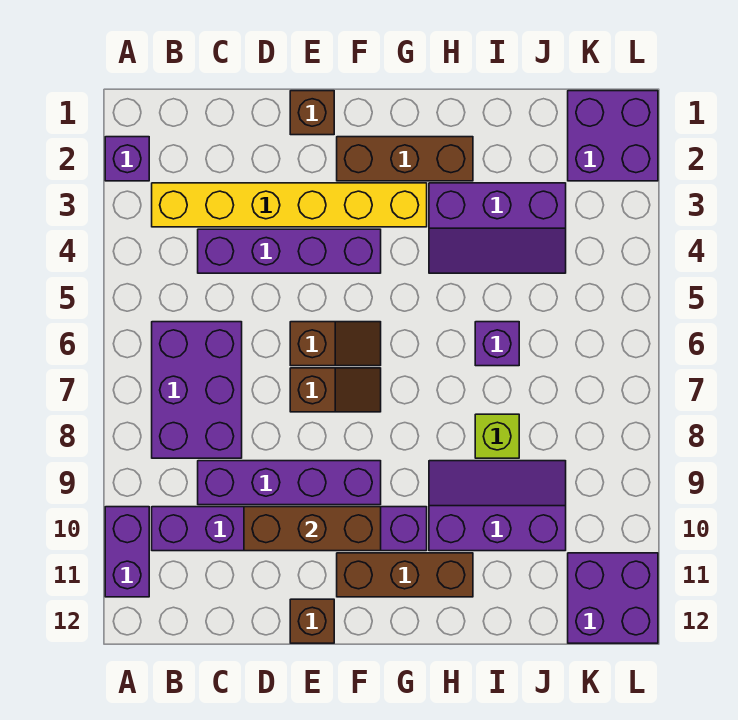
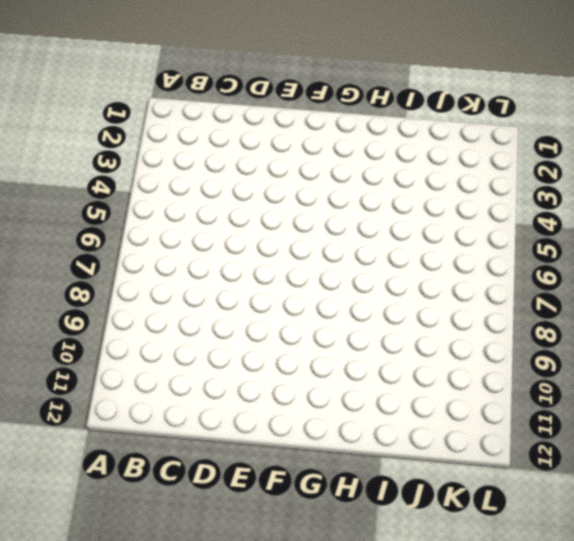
none -> purple 1x1 brick [105,137,149,181]
none -> purple 1x2 brick [105,507,149,597]
none -> yellow 1x6 brick [152,183,427,227]

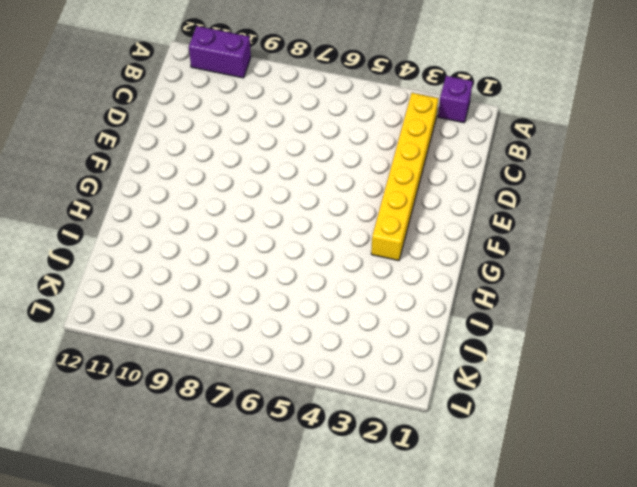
none -> purple 2x3 brick [152,322,242,458]
none -> purple 1x6 brick [152,507,427,551]
none -> purple 1x4 brick [198,229,381,273]

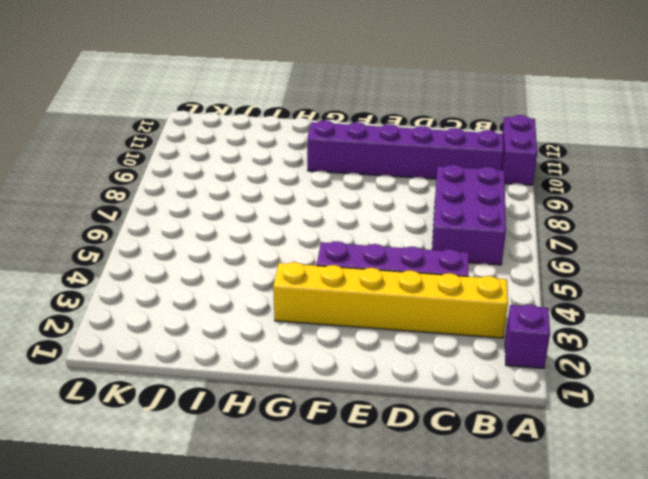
none -> purple 1x4 brick [198,461,381,505]
none -> brown 1x1 brick [290,91,334,135]
none -> brown 1x2 slope [290,322,381,366]

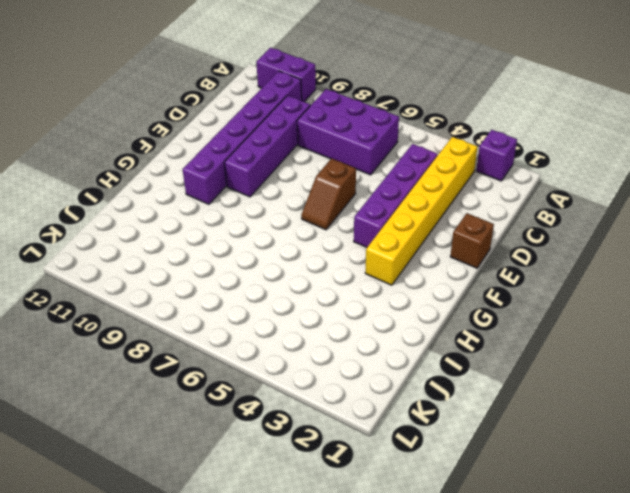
none -> brown 1x2 slope [290,368,381,412]
none -> brown 1x1 brick [290,599,334,643]
none -> brown 1x3 brick [337,137,473,181]

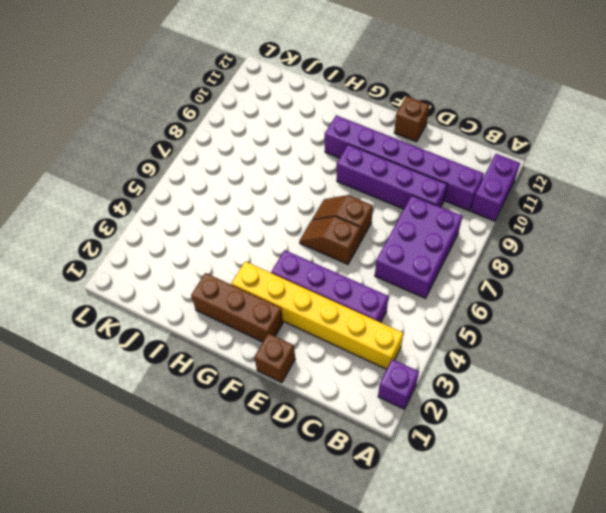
none -> brown 1x3 brick [337,553,473,597]
none -> purple 2x3 slope [429,183,566,273]
none -> purple 2x3 slope [429,461,566,551]

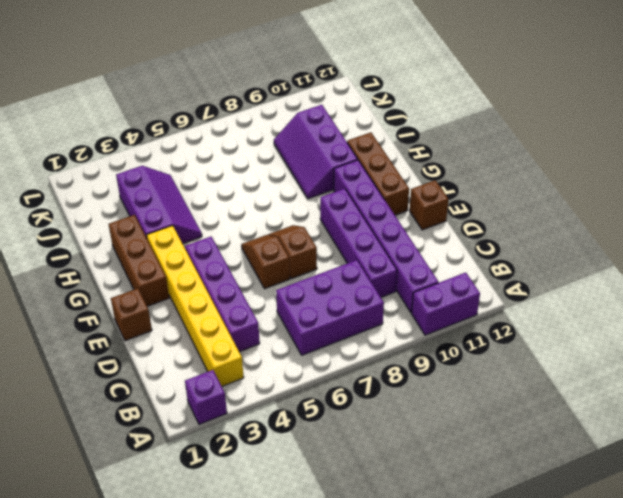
none -> purple 1x1 brick [475,322,519,366]
none -> lime 1x1 brick [475,414,519,458]
none -> purple 2x2 brick [568,91,658,181]

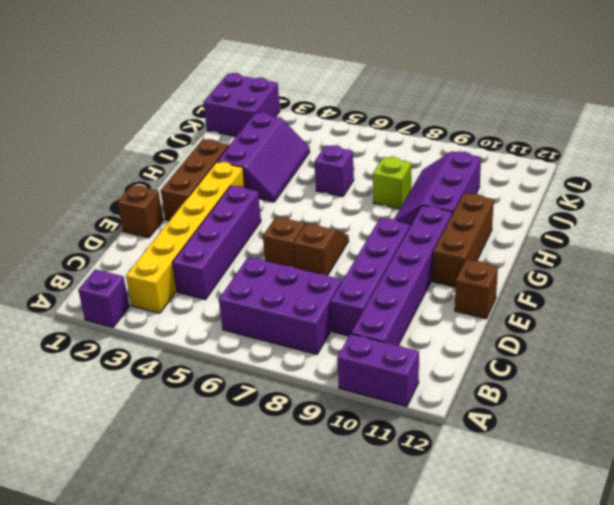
none -> purple 2x2 brick [568,553,658,643]
none -> brown 1x3 brick [244,507,381,551]

